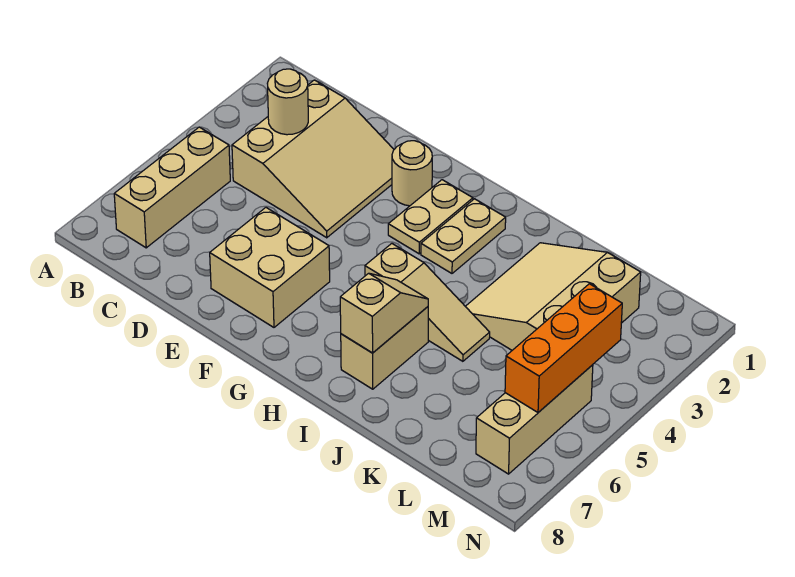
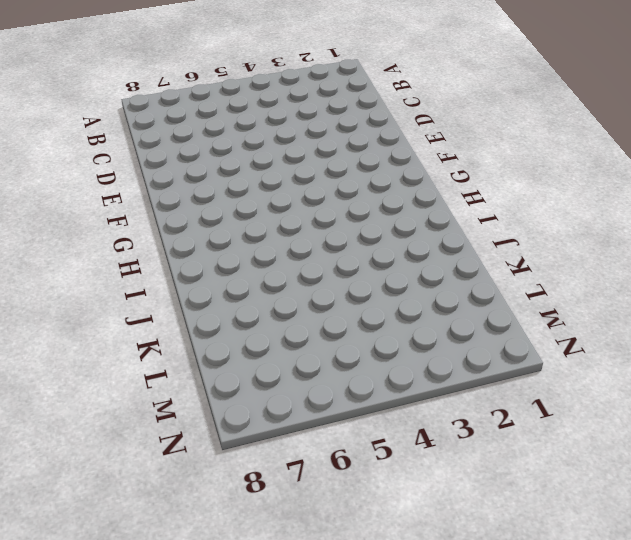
none -> tan 1x3 brick [114,127,230,248]
none -> tan 3x3 slope [232,80,394,238]
none -> tan 2x2 brick [210,208,330,327]

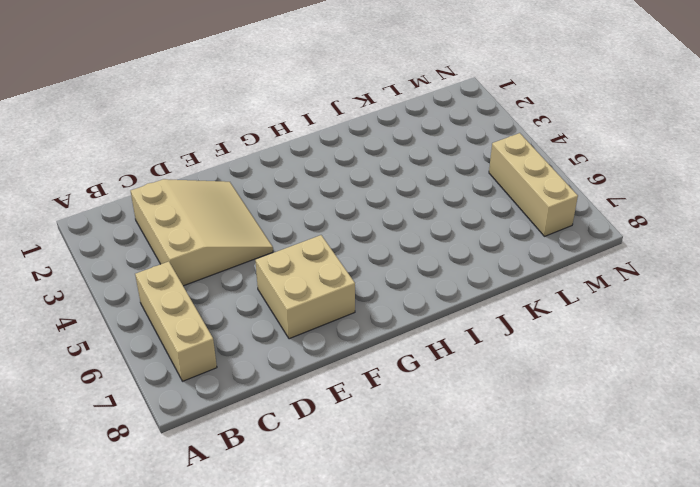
none -> tan 1x1 round brick [392,141,432,206]
none -> tan 1x2 plate [388,180,473,254]
none -> tan 1x2 plate [421,199,506,273]

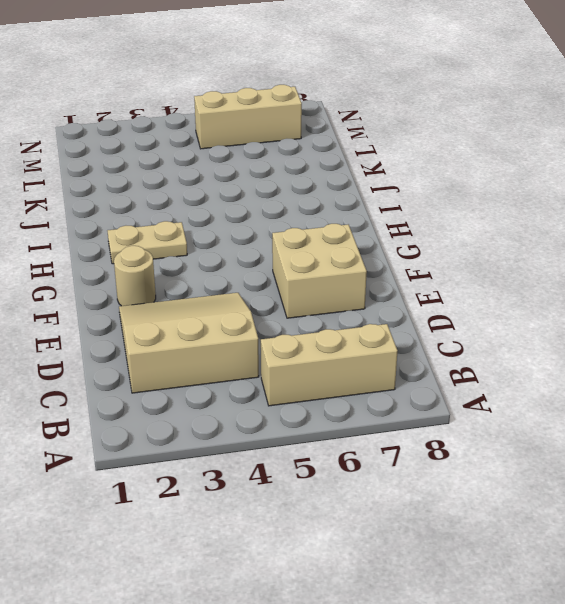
none -> tan 1x2 plate [388,180,473,254]
none -> tan 1x3 slope [365,244,490,361]
none -> tan 1x2 brick [341,307,428,389]

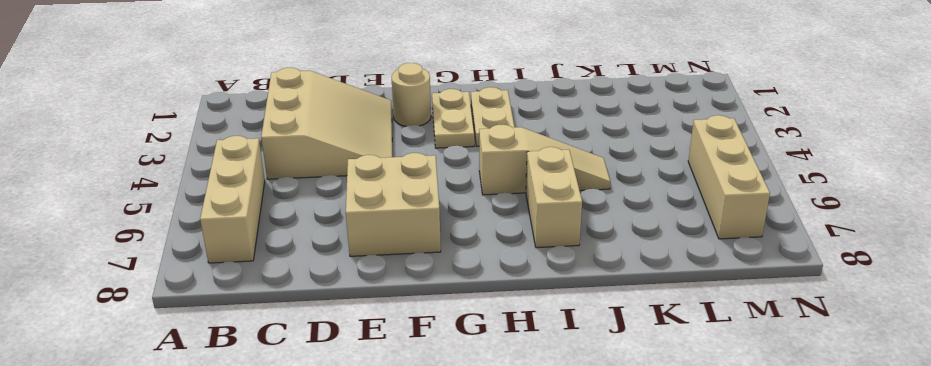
none -> tan 3x3 slope [465,243,641,350]
none -> tan 1x1 round brick [267,69,308,135]
none -> tan 1x2 slope [340,273,428,353]

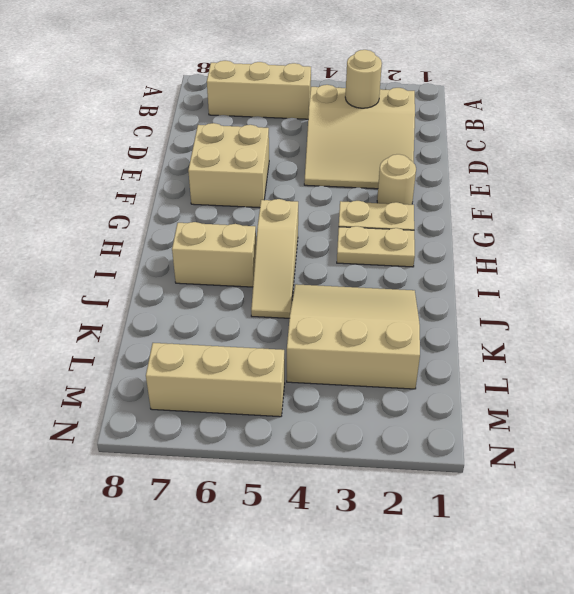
none -> tan 1x2 slope [340,273,428,353]
none -> orange 1x3 brick [505,284,622,412]

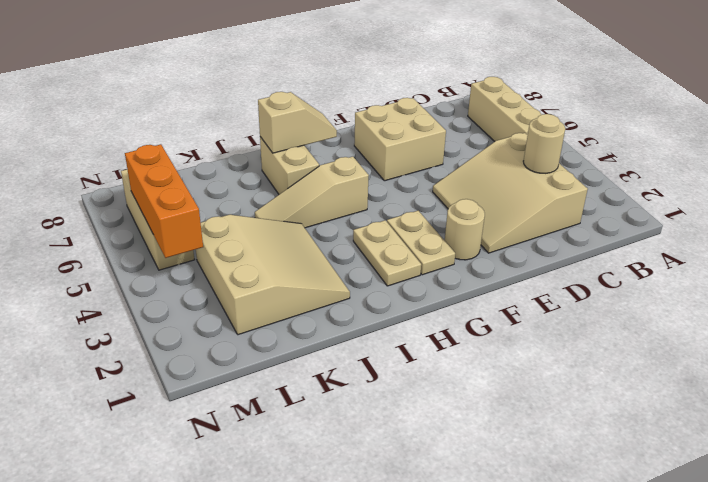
tan 1x2 slope [258,92,337,153] -> tan 1x2 slope turned to [340,273,428,353]

